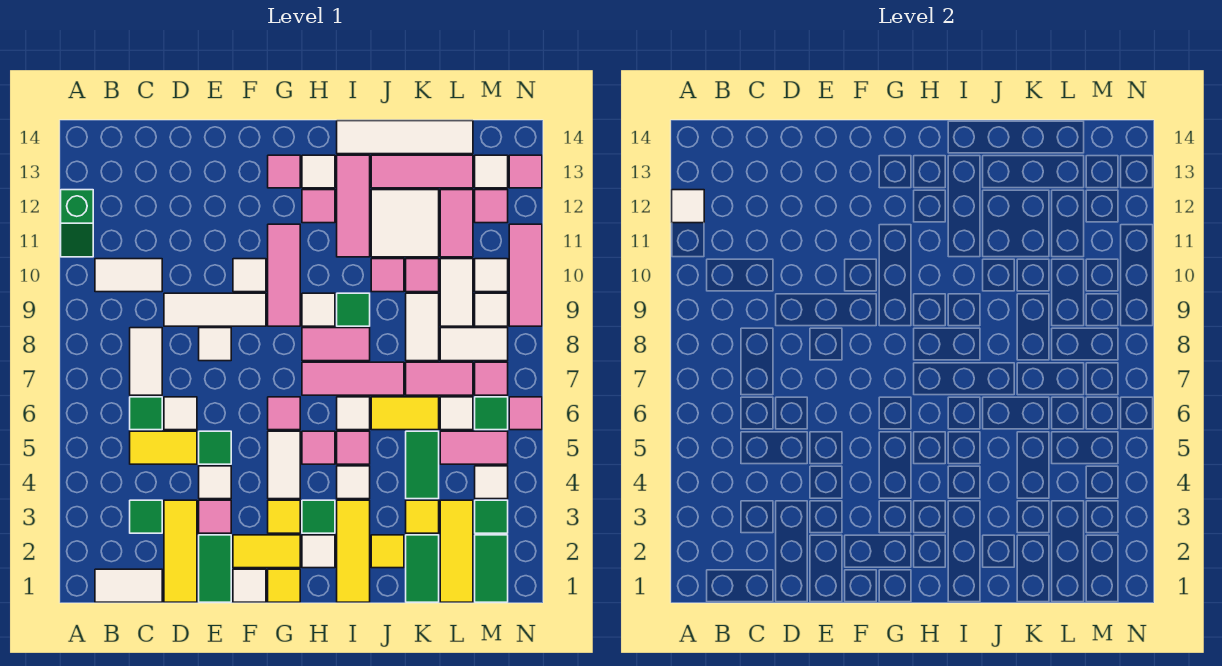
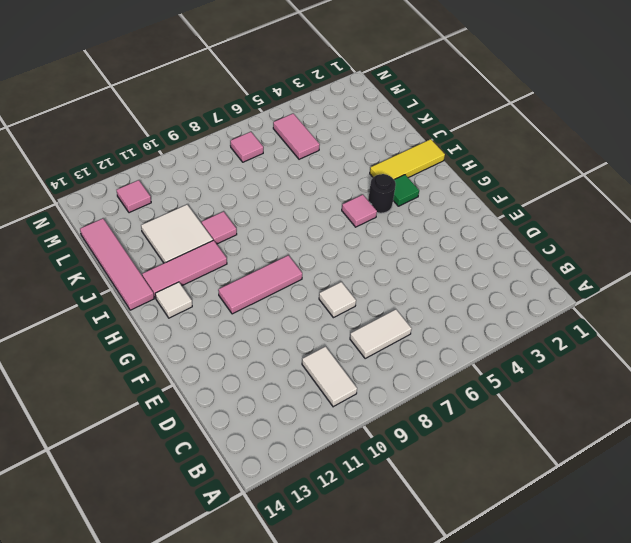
black 1x1 round brick [368,174,396,213] -> none
pink 1x4 tile [80,219,154,310] -> white 1x4 tile [337,121,473,154]
none -> green 1x2 slope [61,190,93,257]
none -> white 1x2 tile [95,569,162,602]
none -> green 1x1 tile [130,500,162,533]
none -> yellow 1x2 tile [130,431,197,464]

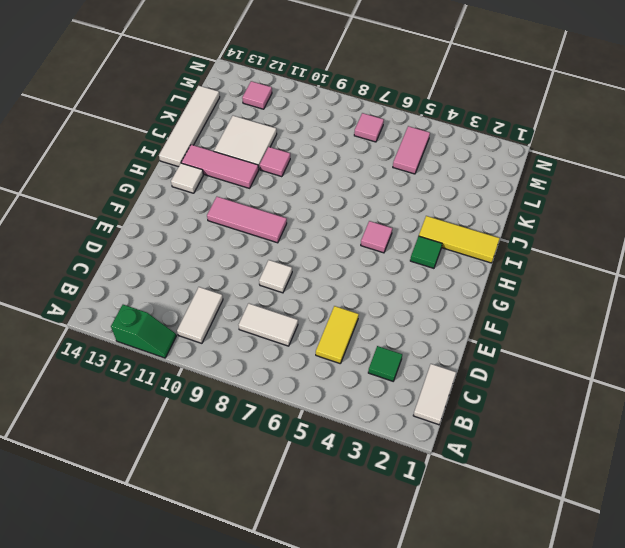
none -> green 1x1 tile [130,397,162,430]
none -> yellow 1x3 tile [164,500,197,602]
none -> white 1x1 tile [164,397,197,430]
none -> white 1x3 tile [164,293,266,326]

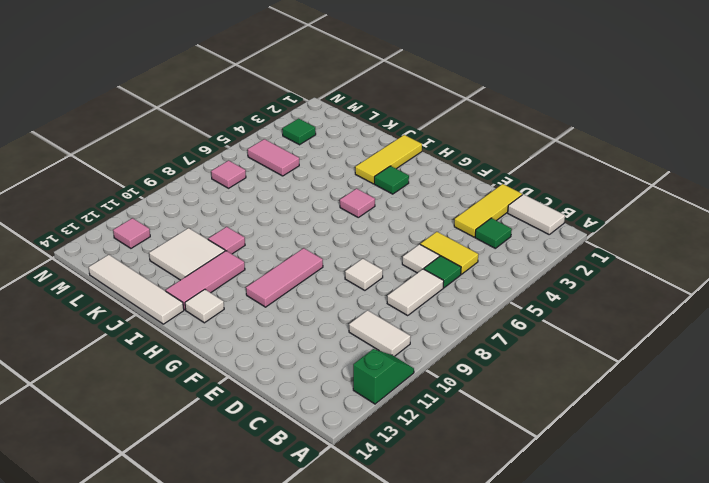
none -> white 1x3 tile [164,293,266,326]
none -> green 1x2 tile [199,535,231,602]
none -> pink 1x1 tile [199,500,231,533]
none -> white 1x1 tile [199,466,231,499]

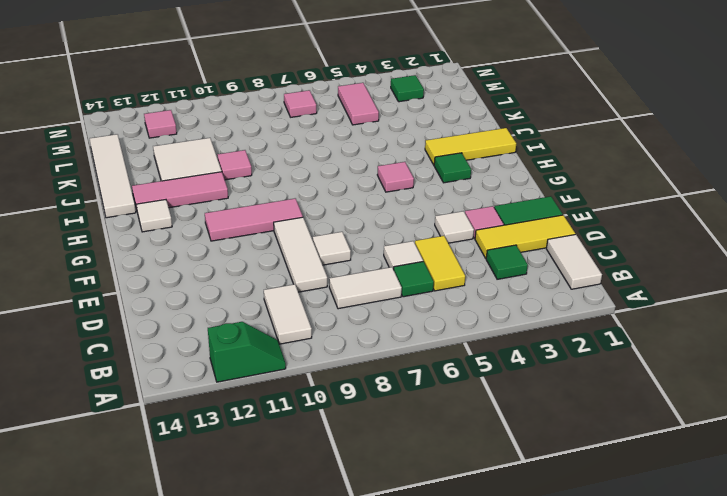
none -> green 1x1 tile [199,431,231,464]
none -> white 1x1 tile [233,569,266,602]
none -> yellow 1x2 tile [233,535,300,568]
none -> white 1x1 tile [233,259,266,292]

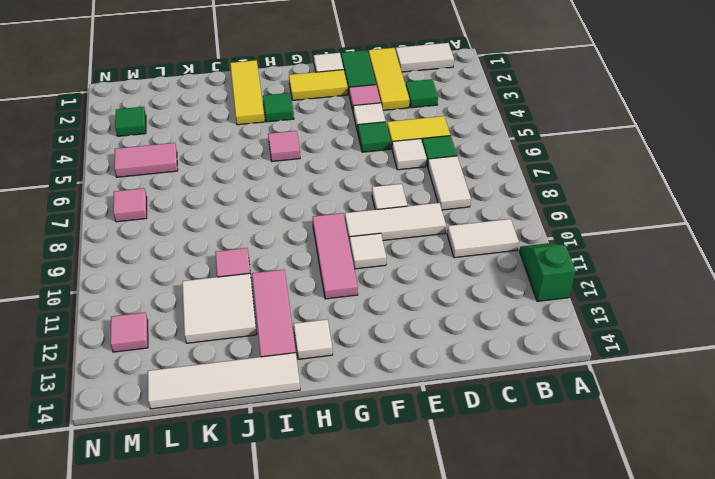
none -> yellow 1x1 tile [268,569,300,602]
none -> yellow 1x1 tile [268,500,300,533]
none -> white 1x2 tile [268,431,300,499]
none -> pink 1x1 tile [268,397,300,430]

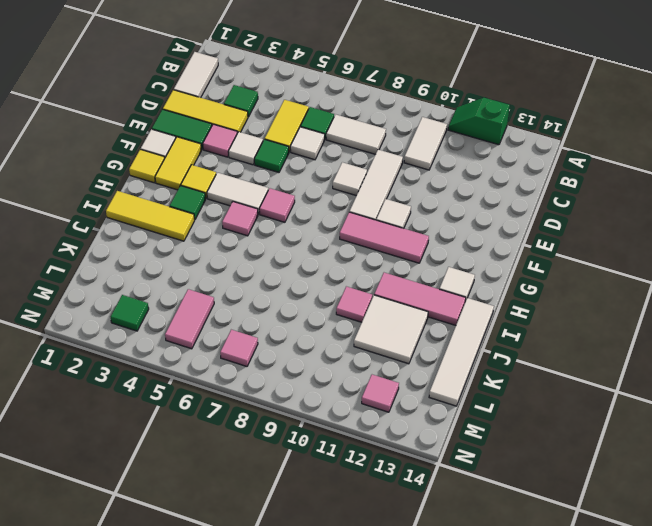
none -> pink 1x1 tile [268,155,300,188]
none -> white 1x1 tile [302,535,335,568]
none -> pink 1x3 tile [302,362,404,395]
none -> pink 1x2 tile [302,328,370,361]

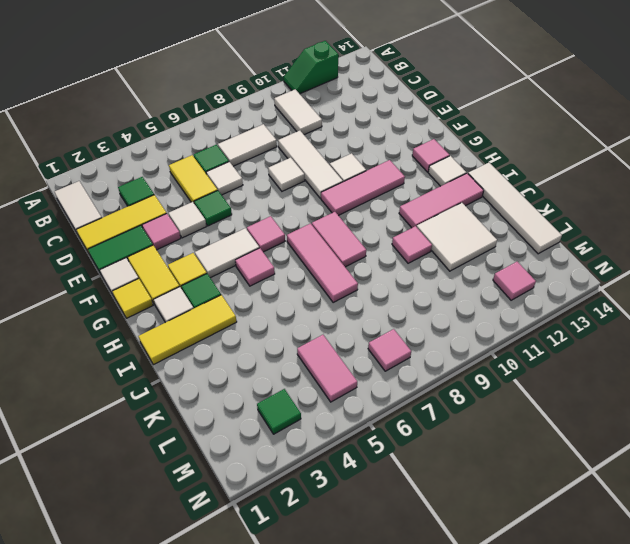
none -> white 1x1 tile [302,293,335,326]
none -> pink 1x1 tile [302,190,335,223]
none -> white 1x1 tile [337,466,370,499]
none -> pink 1x1 tile [337,431,370,464]

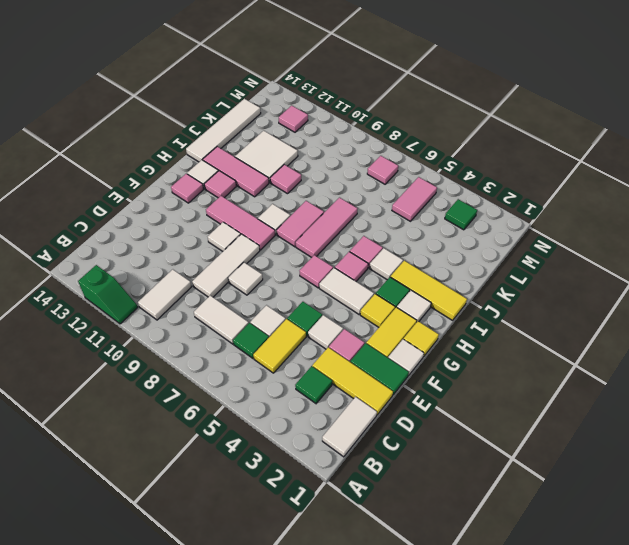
none -> white 1x1 tile [337,397,370,430]
none -> green 1x1 tile [337,293,370,326]
none -> yellow 1x1 tile [371,535,404,568]
none -> yellow 1x2 tile [371,397,439,430]

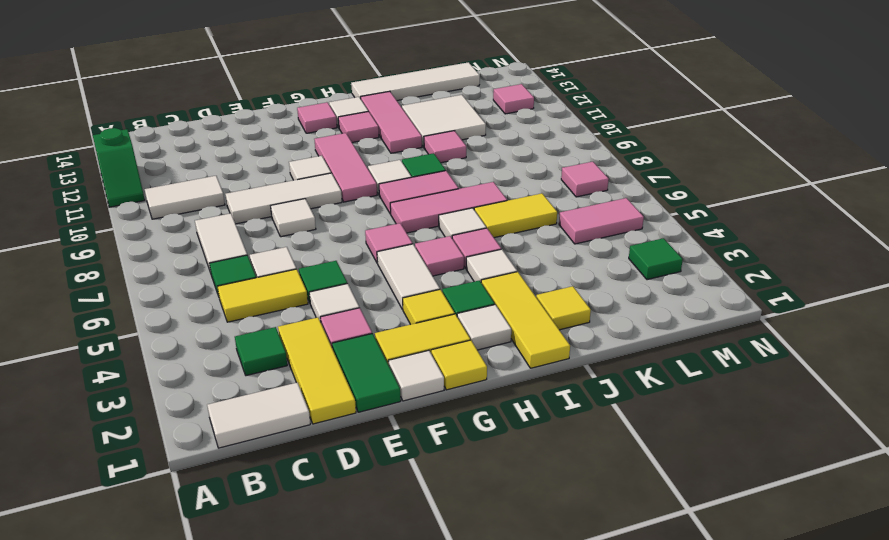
none -> pink 1x3 tile [371,155,473,188]
none -> green 1x2 tile [406,535,439,602]
none -> yellow 1x1 tile [406,500,439,533]
none -> green 1x2 tile [406,431,439,499]

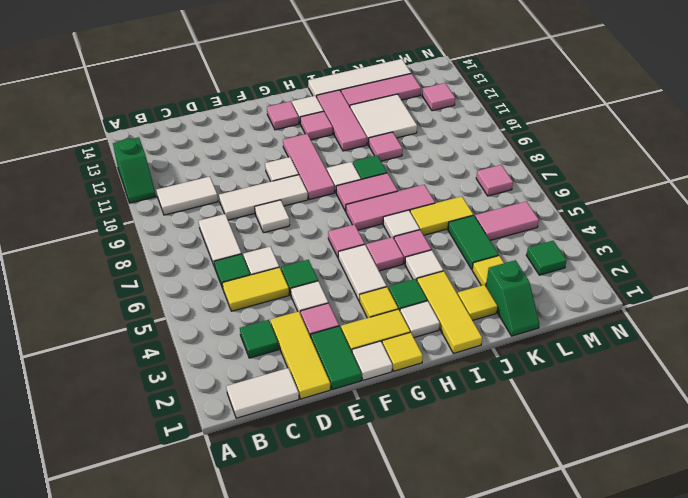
green 1x2 slope [486,260,540,336] -> green 1x2 tile [406,535,439,602]
none -> pink 1x2 tile [406,362,473,395]
none -> white 1x2 tile [406,293,439,361]
none -> pink 1x1 tile [406,259,439,292]
none -> yellow 1x3 tile [440,500,473,602]

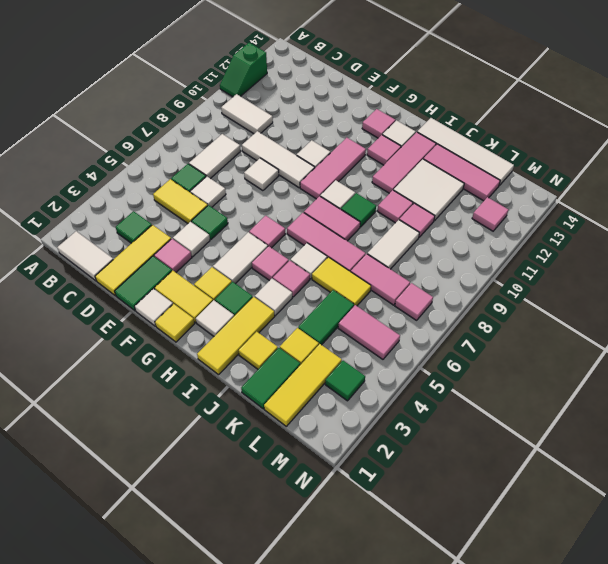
none -> white 1x1 tile [440,397,473,430]
none -> white 1x2 tile [440,328,508,361]
none -> white 1x2 tile [440,259,473,326]
none -> pink 1x2 tile [440,190,473,257]

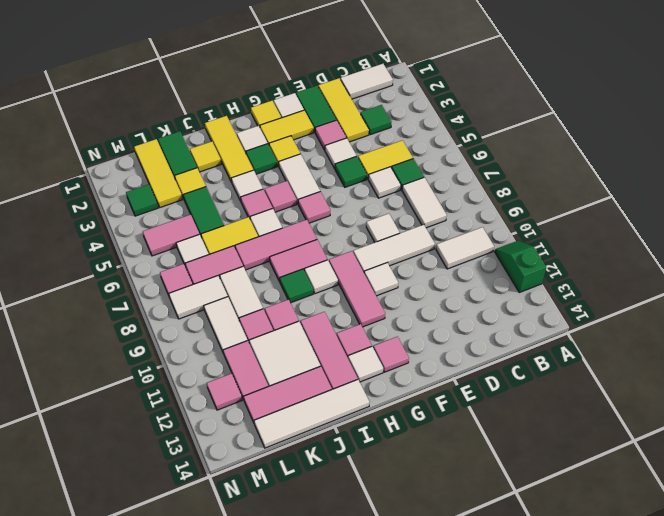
none -> green 1x2 tile [475,535,508,602]
none -> white 1x1 tile [475,466,508,499]
none -> green 1x1 tile [475,397,508,430]
none -> white 1x1 tile [475,293,508,326]

